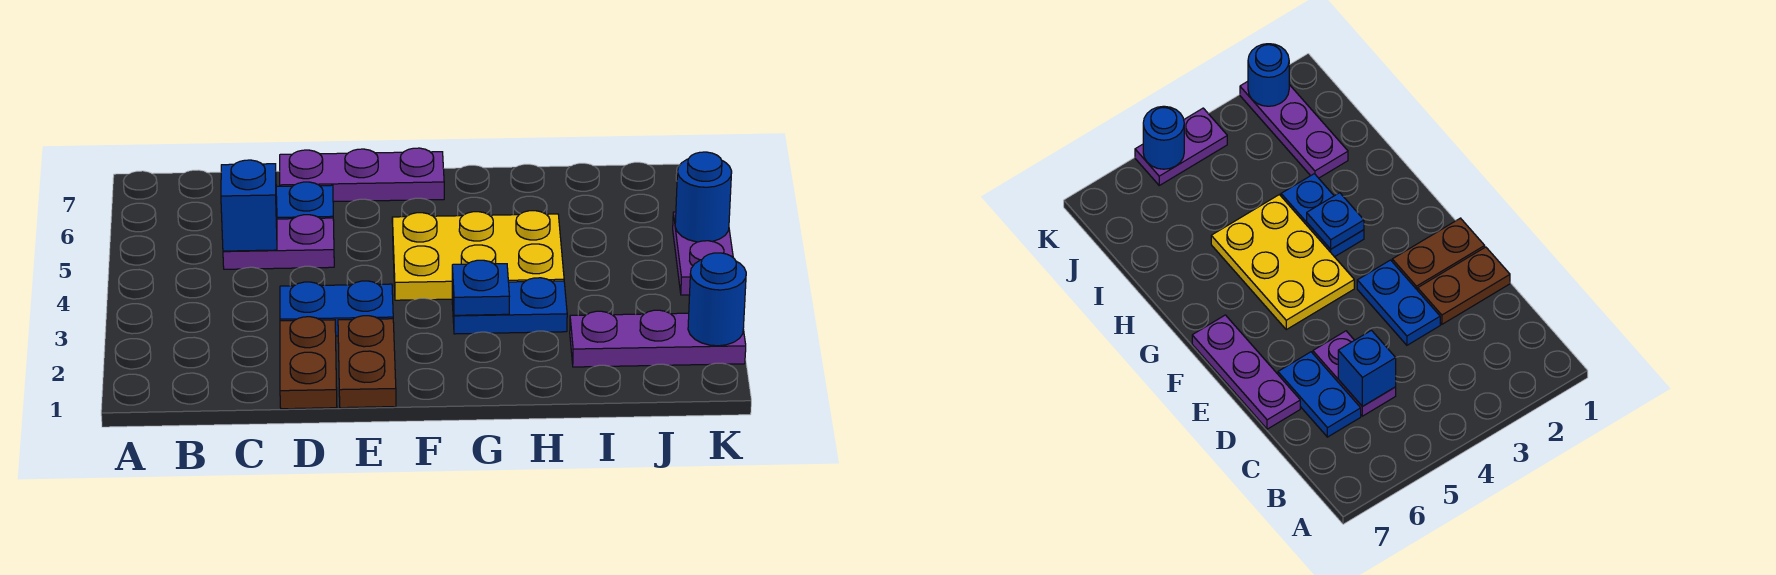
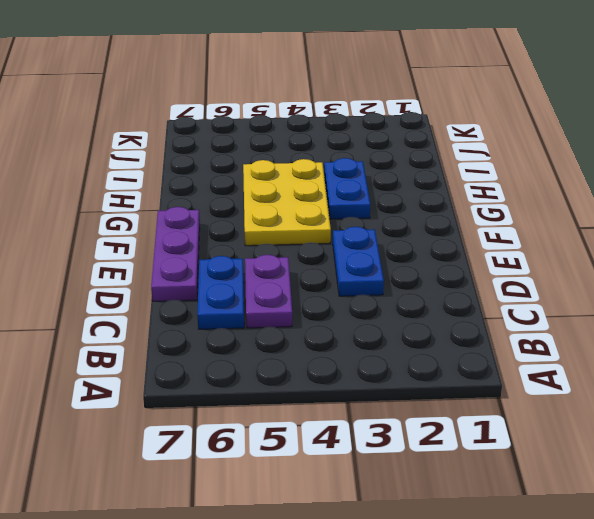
none -> brown 1x2 plate [280,317,337,409]
none -> brown 1x2 plate [338,316,396,408]
none -> purple 1x3 plate [570,310,746,367]

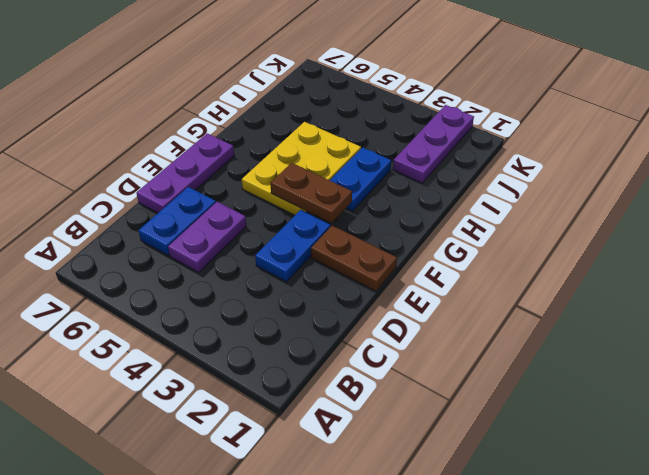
brown 1x2 plate [270,163,352,223] -> brown 1x2 plate moved to [280,317,337,409]
none -> purple 1x2 plate [673,212,733,295]
none -> blue 1x1 brick [221,160,277,251]
none -> blue 1x1 plate [452,260,509,315]

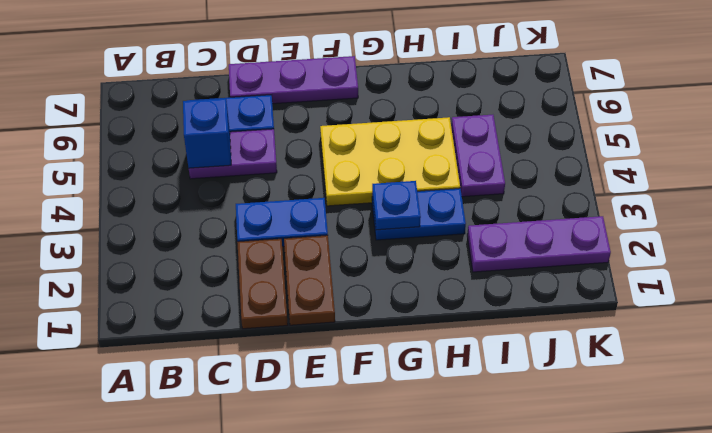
purple 1x2 plate [451,115,505,197] -> purple 1x2 plate moved to [673,212,733,295]
none -> blue 1x1 round brick [688,253,746,346]
none -> blue 1x1 round brick [675,152,732,242]

